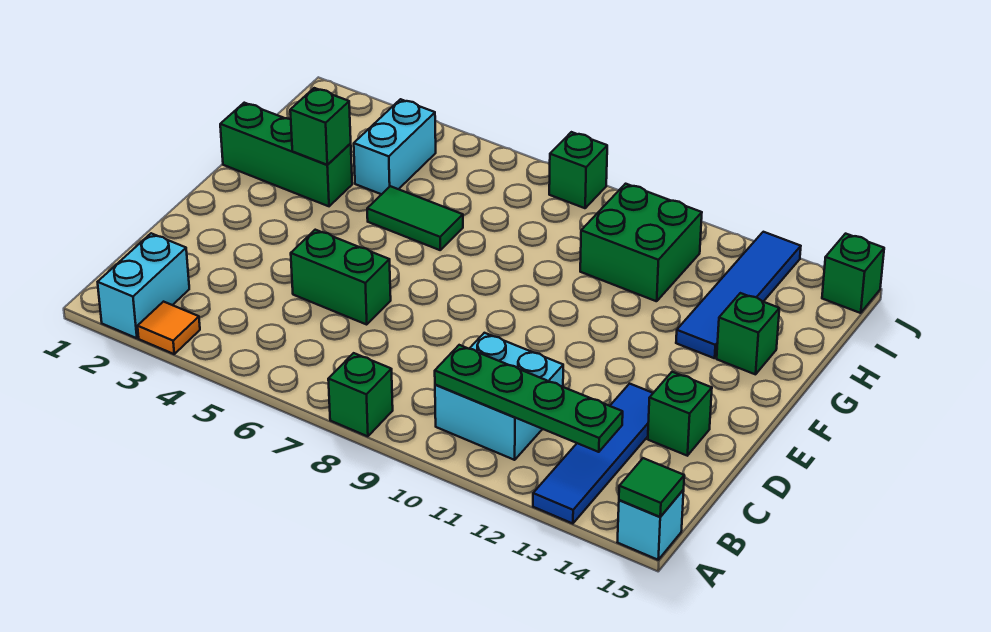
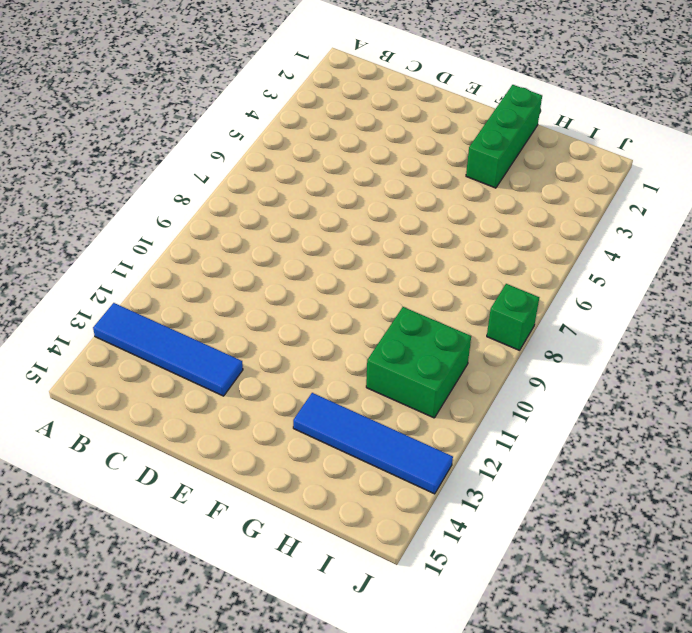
none -> cyan 1x2 brick [98,233,189,338]
none -> orange 1x1 tile [138,302,200,354]
none -> green 1x1 brick [328,353,393,436]

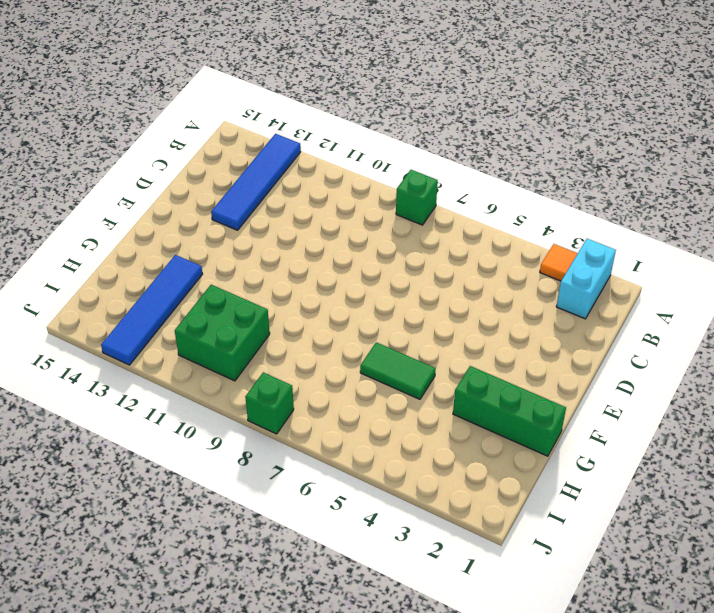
none -> cyan 1x1 brick [618,490,684,560]
none -> cyan 2x2 brick [435,333,563,460]
none -> green 1x2 brick [291,230,391,325]

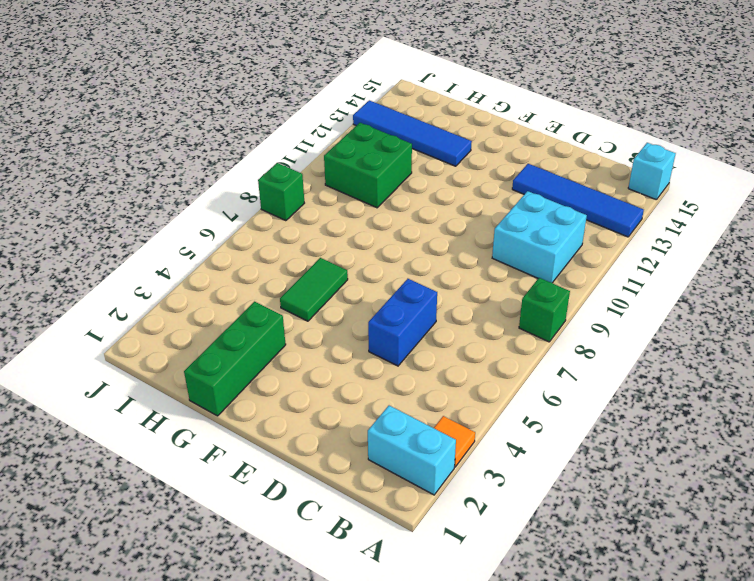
blue 1x2 brick [368,279,437,366] -> green 1x2 brick [291,230,391,325]
none -> green 1x1 brick [648,372,712,456]
none -> green 1x1 brick [717,293,779,374]
none -> cyan 1x2 brick [354,99,436,194]

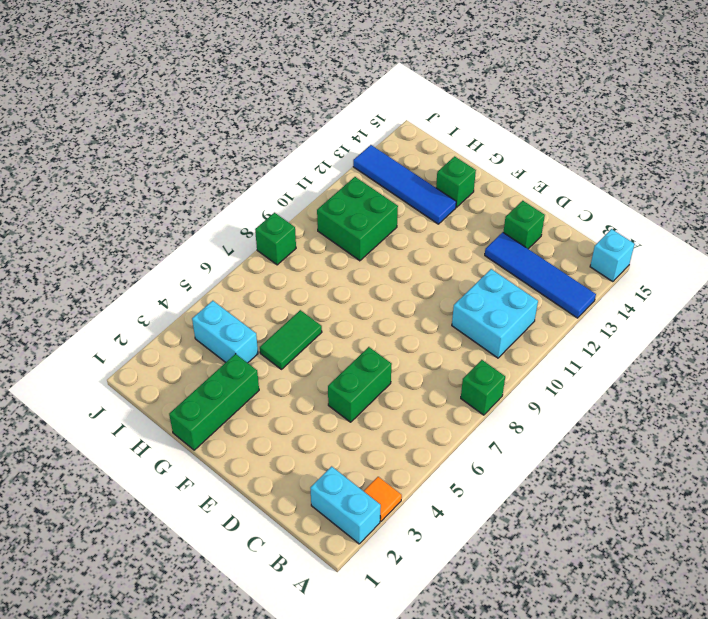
none -> green 1x1 brick [822,234,884,313]
none -> green 1x1 tile [619,458,684,517]
none -> green 1x4 plate [435,345,623,452]

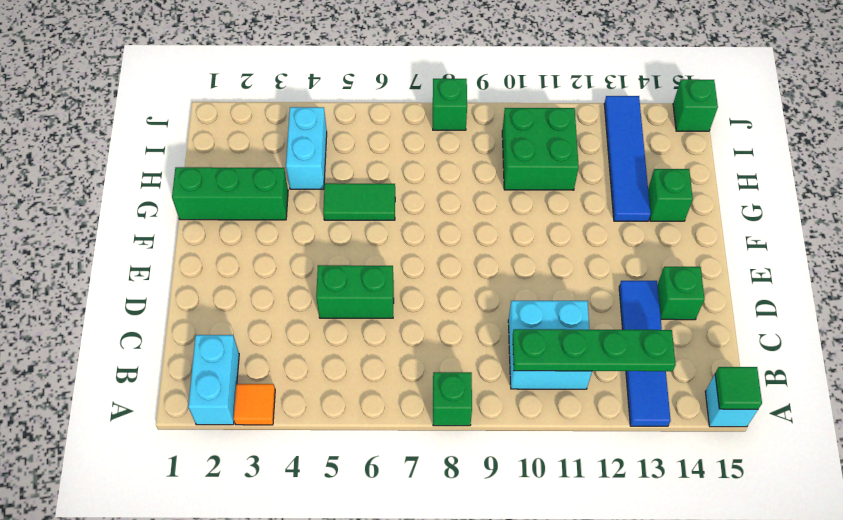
none -> green 1x1 brick [290,88,351,165]

